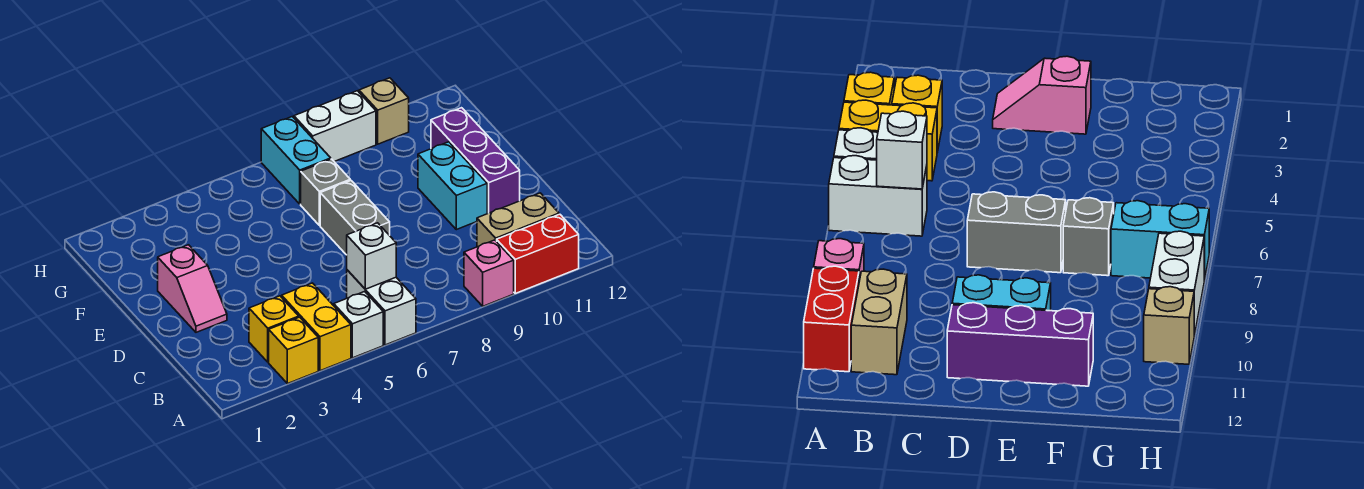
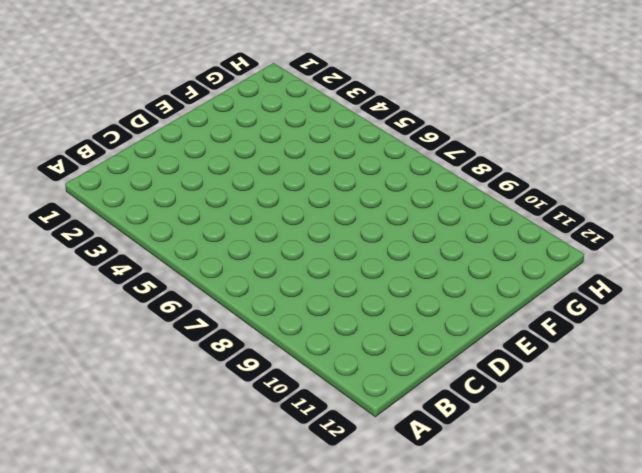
none -> yellow 1x1 brick [269,317,318,384]
none -> yellow 1x2 brick [282,283,351,371]
none -> white 1x1 brick [334,291,383,358]

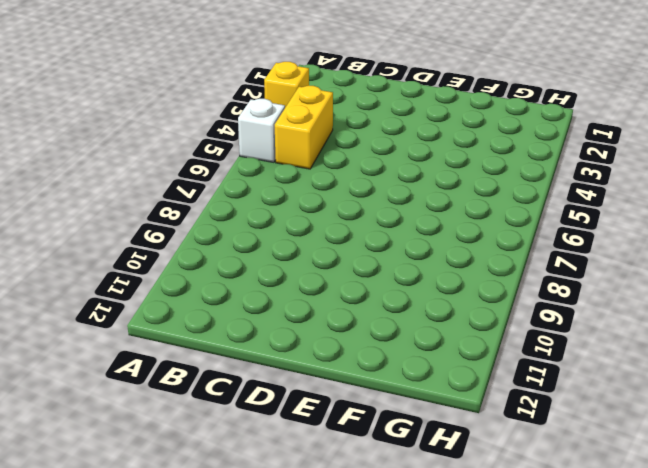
yellow 1x2 brick [275,86,333,169] -> yellow 1x2 brick turned to [282,283,351,371]
none -> white 1x2 brick [347,270,416,345]
none -> pink 1x1 brick [464,240,514,306]
none -> red 1x2 brick [497,214,579,293]

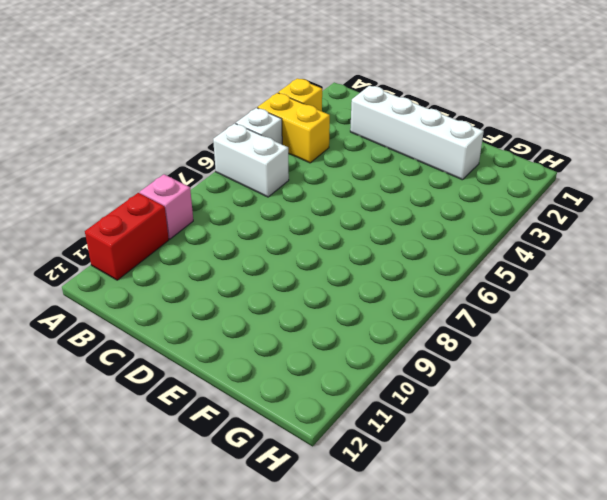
white 1x4 brick [350,86,484,180] -> pink 1x2 slope [158,245,227,332]
none -> yellow 1x1 brick [249,296,299,362]
none -> tan 1x2 brick [477,193,559,247]
none -> grey 1x2 brick [320,181,390,255]

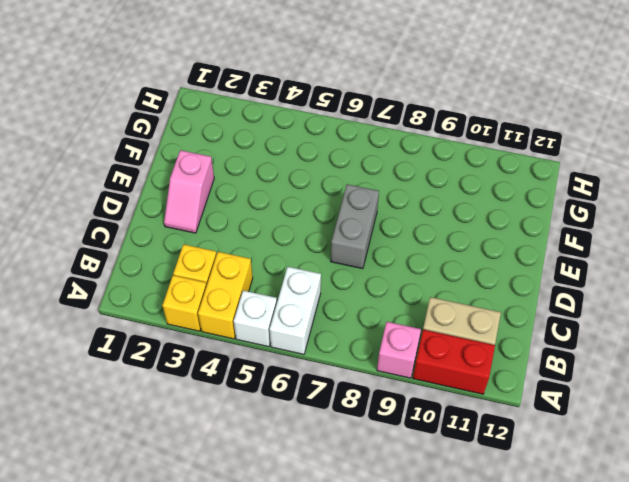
none -> cyan 1x2 brick [418,142,487,230]
none -> purple 1x3 brick [431,108,520,214]
none -> grey 1x1 brick [301,159,350,226]

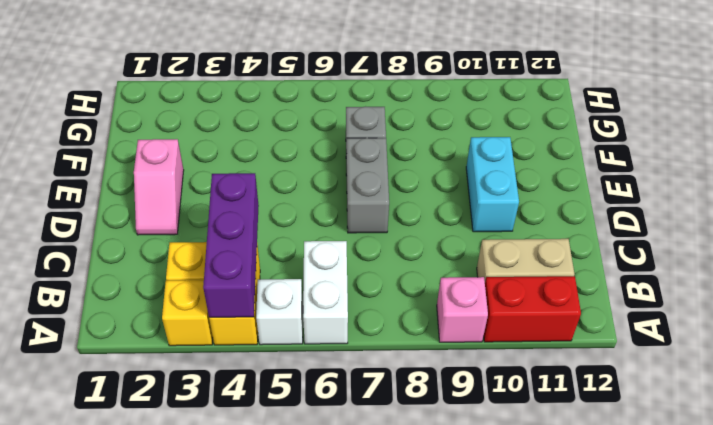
purple 1x3 brick [203,173,259,317] -> purple 1x3 brick moved to [431,108,520,214]
none -> cyan 1x2 brick [261,117,331,204]
none -> white 1x2 brick [294,91,376,162]
none -> tan 1x1 brick [359,78,409,144]

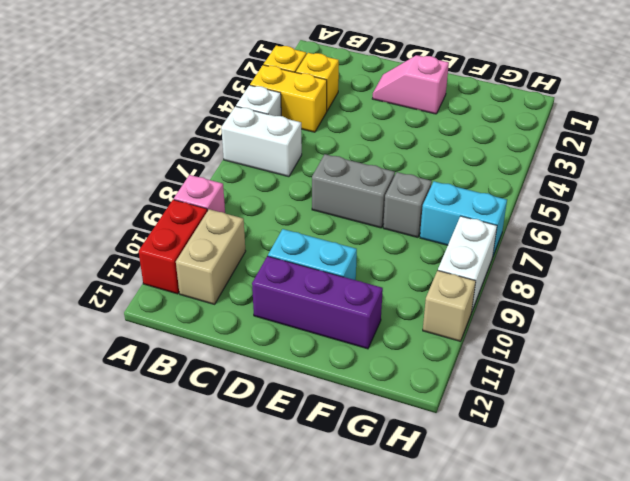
none -> white 1x1 brick [347,223,396,289]

